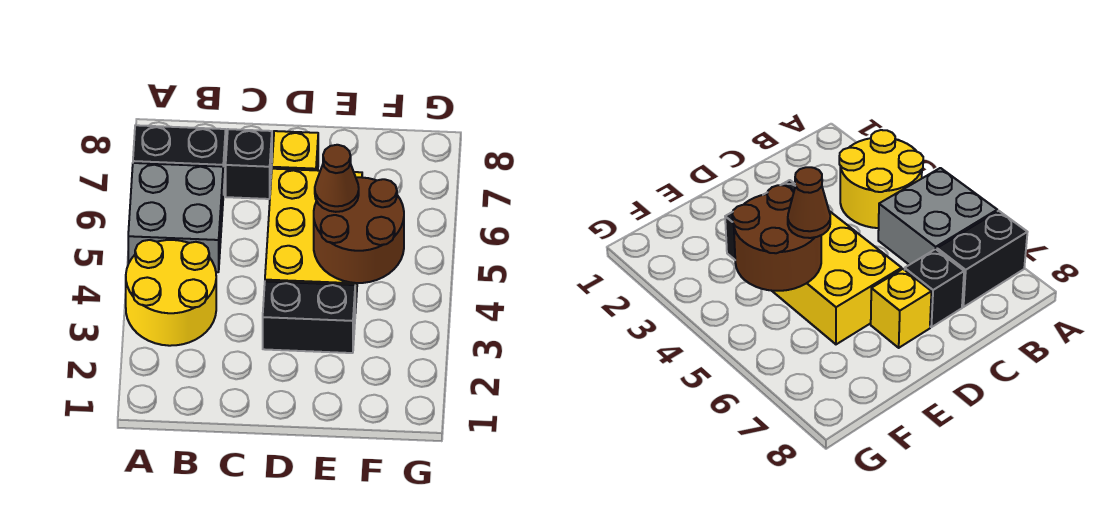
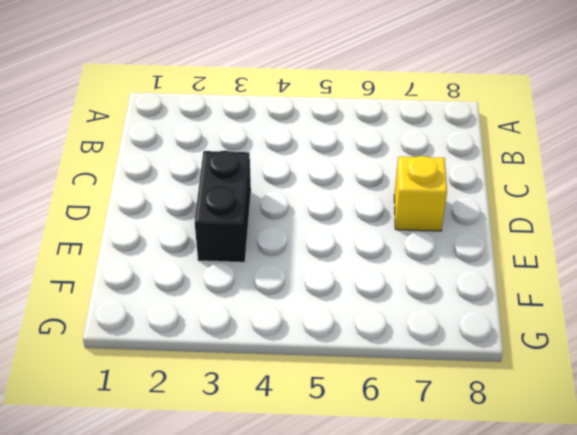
none -> yellow 2x2 round brick [126,240,216,346]
none -> grey 2x2 brick [128,163,223,272]

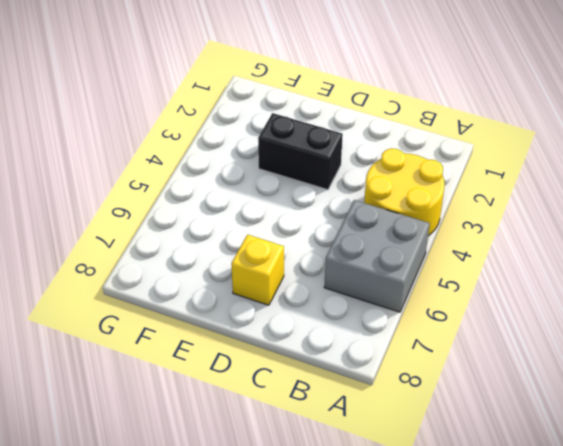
none -> black 1x2 brick [133,125,226,195]
none -> black 1x1 brick [226,129,272,199]

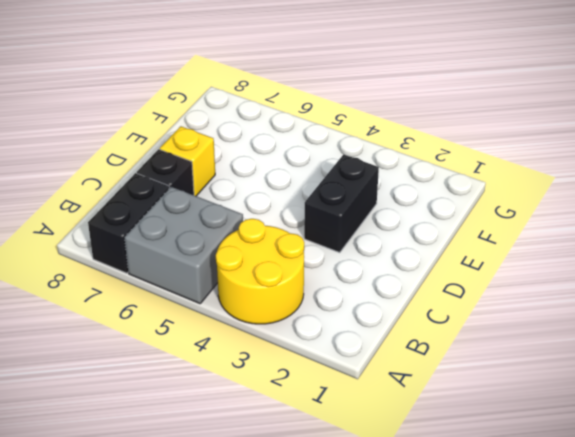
none -> yellow 2x3 brick [265,169,362,313]
none -> brown 2x2 round brick [314,177,404,283]

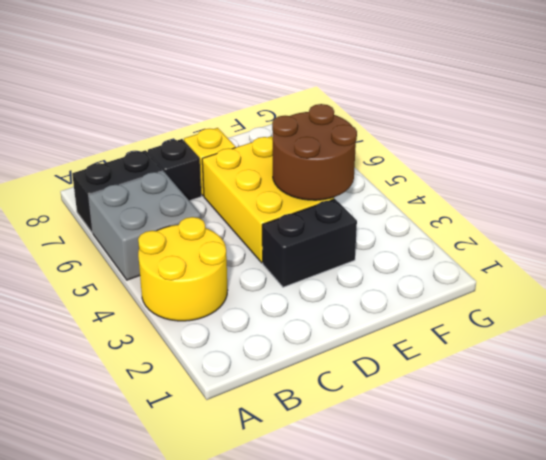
none -> brown 1x1 cone [315,145,359,212]

